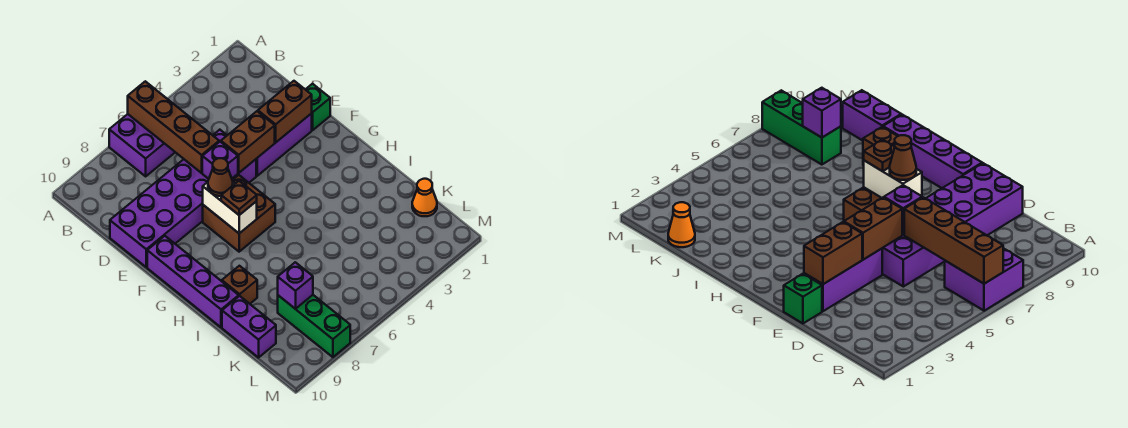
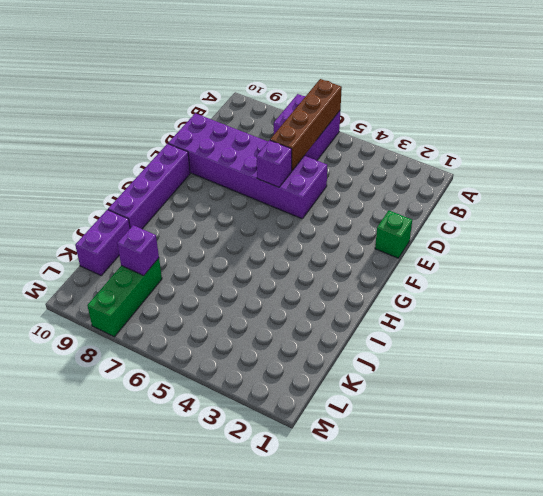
none -> purple 1x3 brick [256,113,312,176]
none -> brown 2x2 brick [203,175,275,252]
none -> brown 1x1 brick [222,266,257,304]

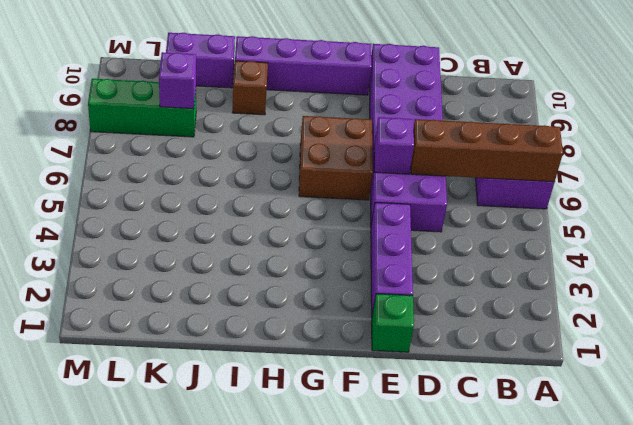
none -> orange 1x1 cone [412,179,437,216]
none -> brown 1x2 brick [258,81,312,142]
none -> brown 1x2 brick [221,111,275,173]

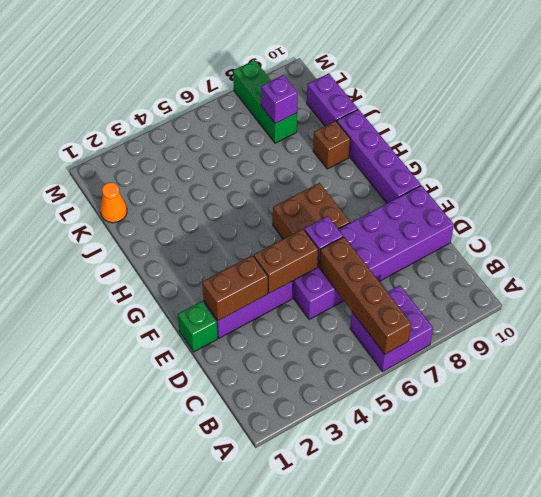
none -> white 1x2 brick [203,182,257,233]
none -> brown 1x1 cone [208,158,233,196]
none -> brown 1x1 plate [221,181,257,215]

